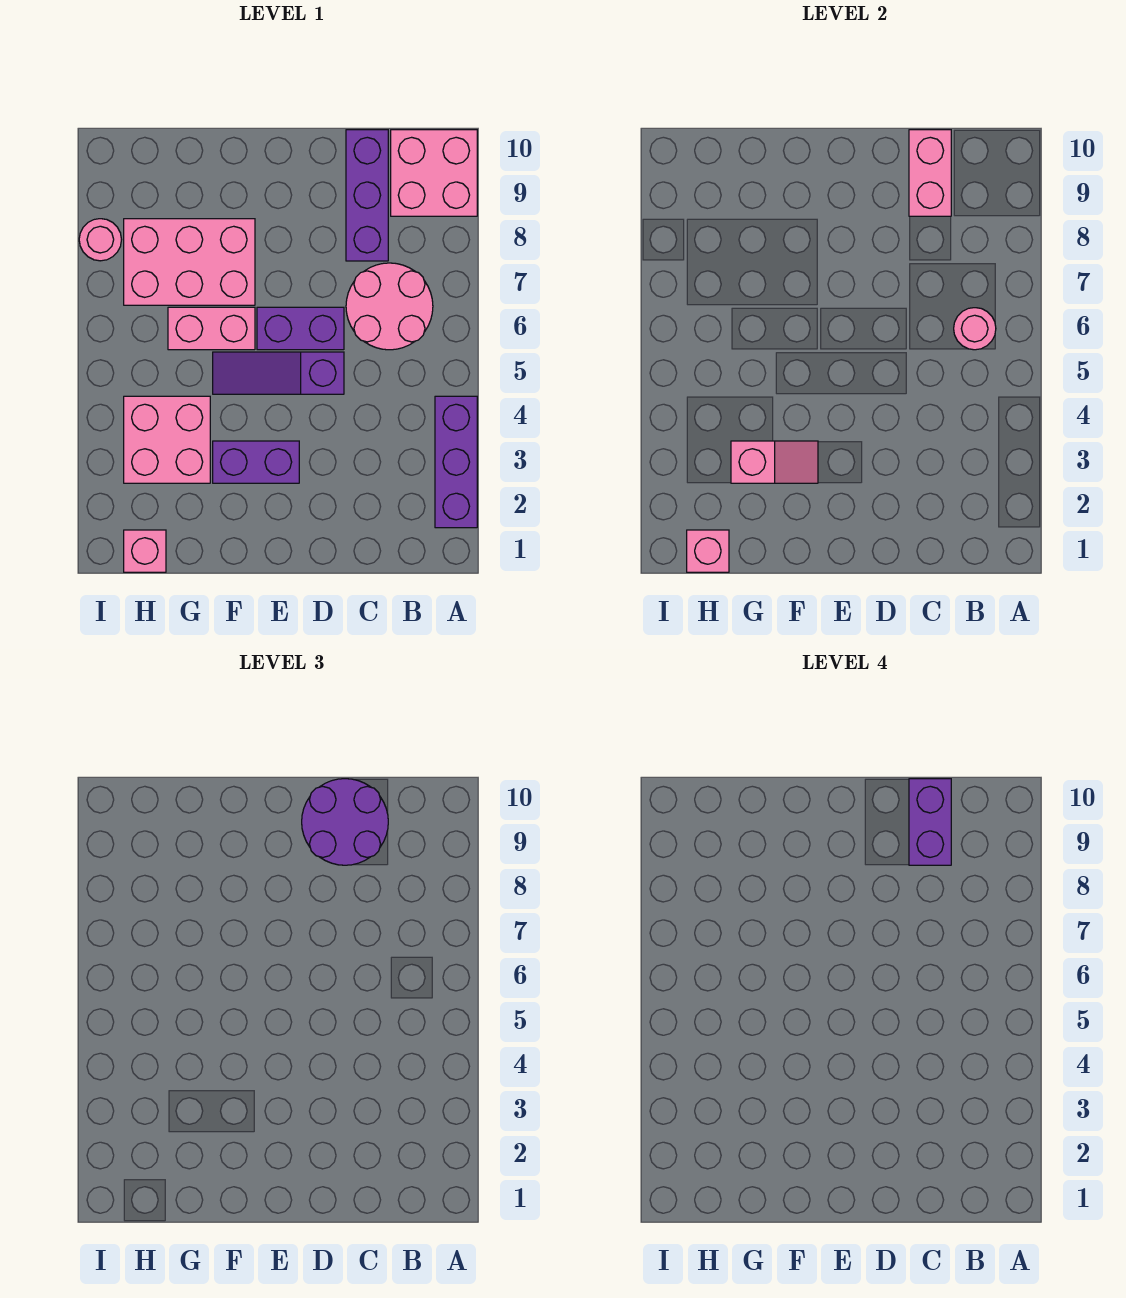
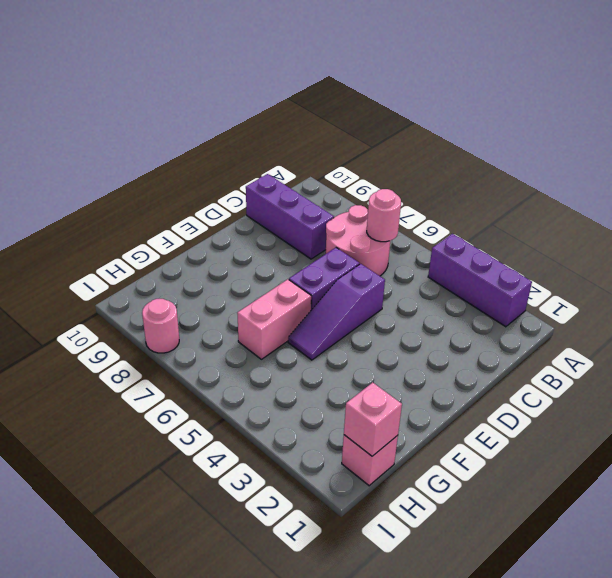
none -> pink 2x2 brick [391,130,477,216]
none -> purple 1x2 brick [213,441,299,483]
none -> pink 2x3 brick [124,219,255,305]

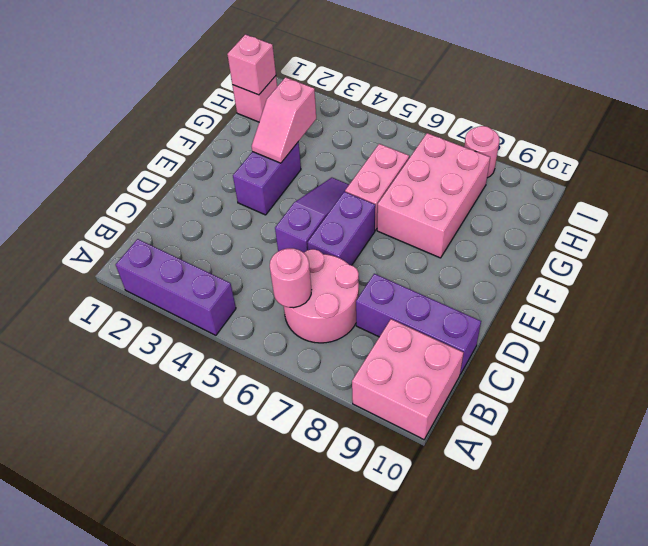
none -> pink 2x2 brick [124,396,210,483]
none -> pink 1x2 brick [909,130,951,216]
none -> purple 2x2 round brick [302,779,388,865]

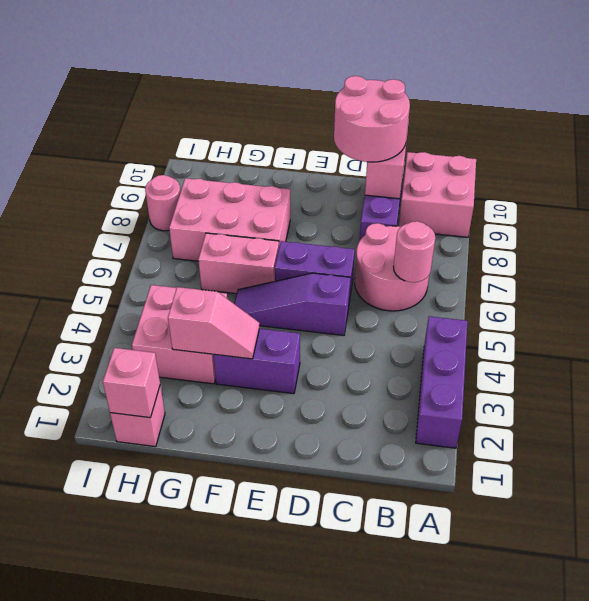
pink 2x2 round brick [334,76,410,162] -> purple 2x2 round brick [302,779,388,865]
none -> purple 1x2 brick [909,779,951,865]

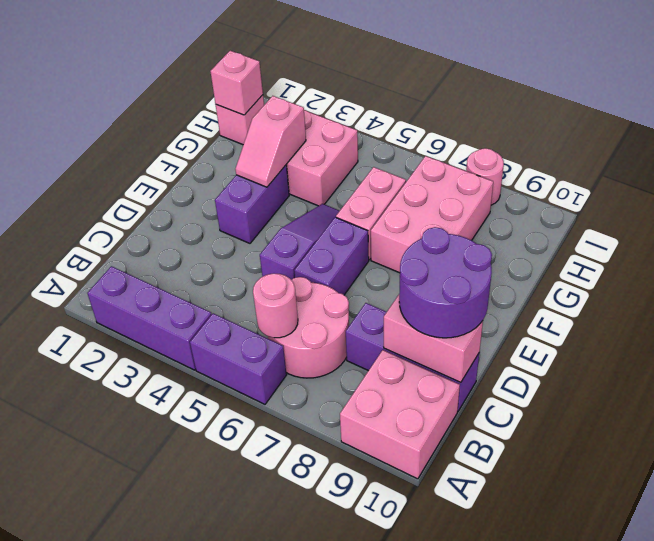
purple 1x2 brick [190,313,287,404] -> purple 1x2 brick moved to [909,779,951,865]

